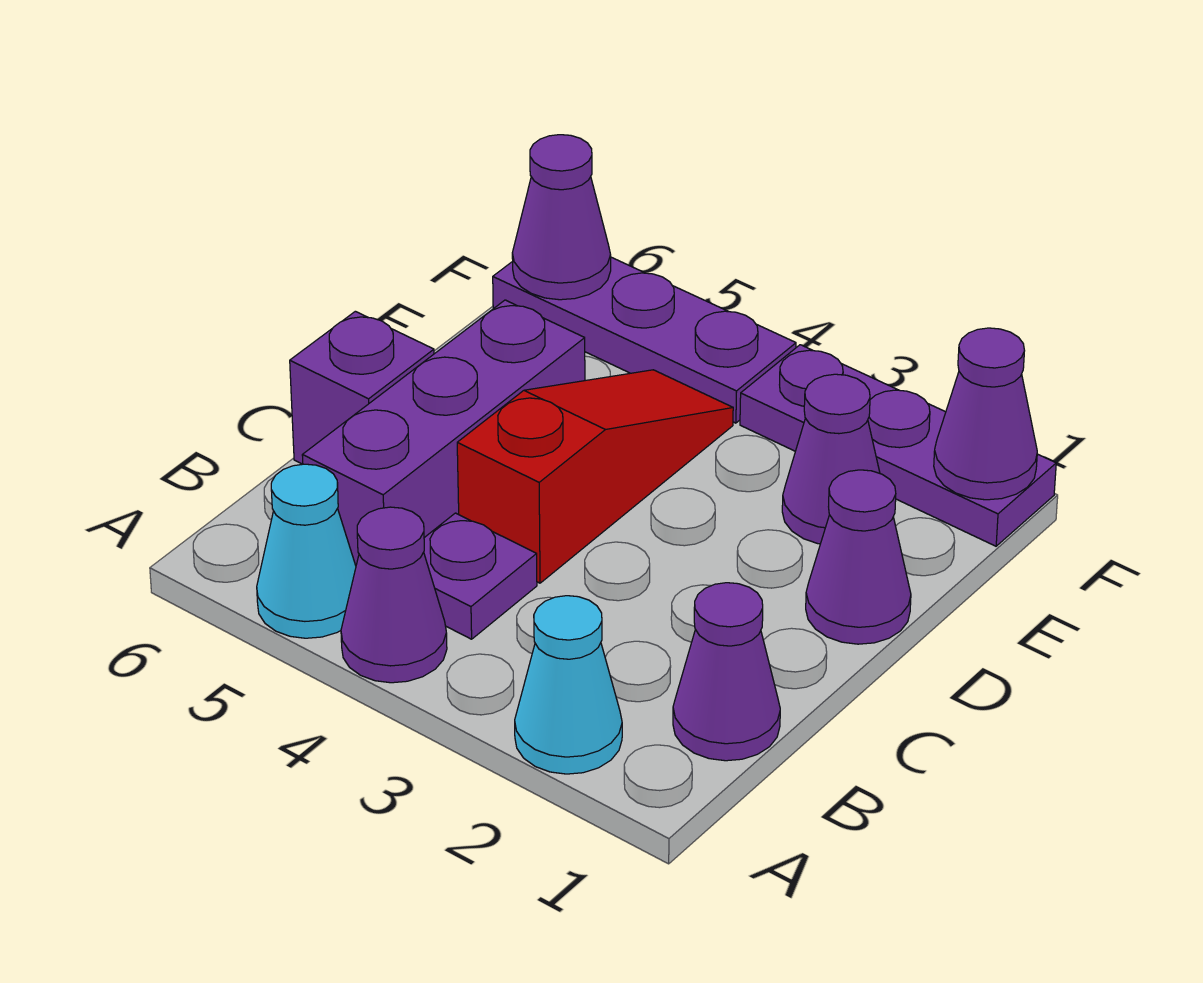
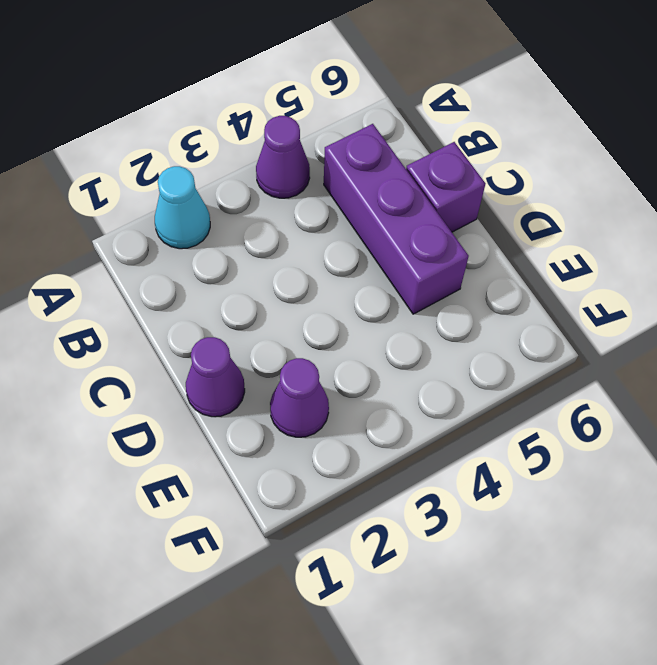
none -> cyan 1x1 cone [257,464,356,638]
none -> purple 1x1 cone [673,583,780,761]
none -> purple 1x1 plate [424,513,537,639]

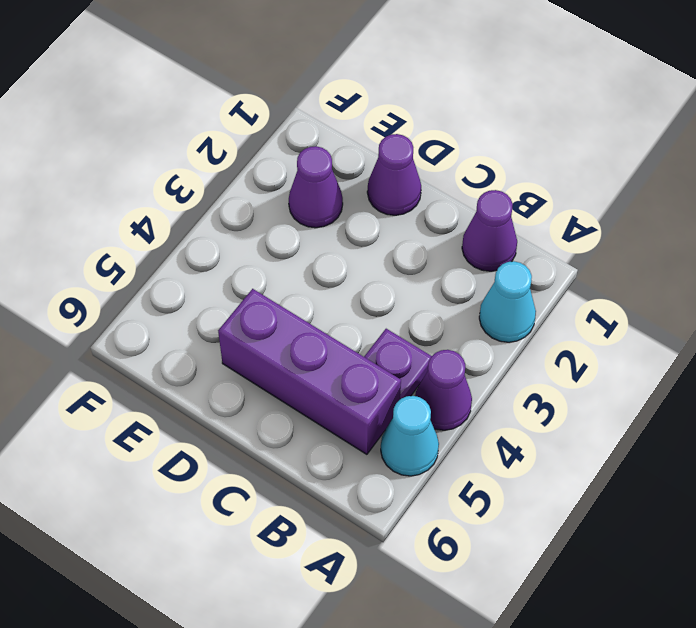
none -> red 1x3 slope [457,370,733,583]
none -> purple 1x1 brick [290,311,434,464]
none -> purple 1x3 plate [740,345,1056,546]

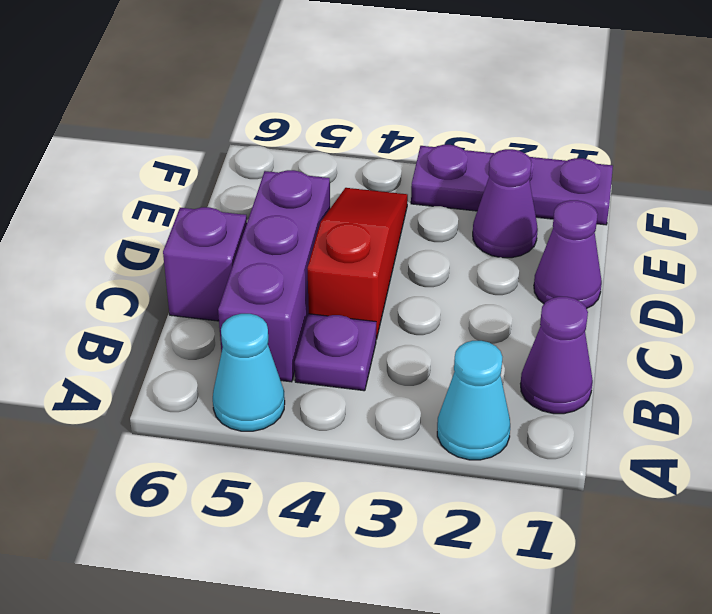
none -> purple 1x1 cone [341,507,447,683]
none -> purple 1x3 plate [493,257,796,423]
none -> purple 1x1 cone [934,328,1037,500]

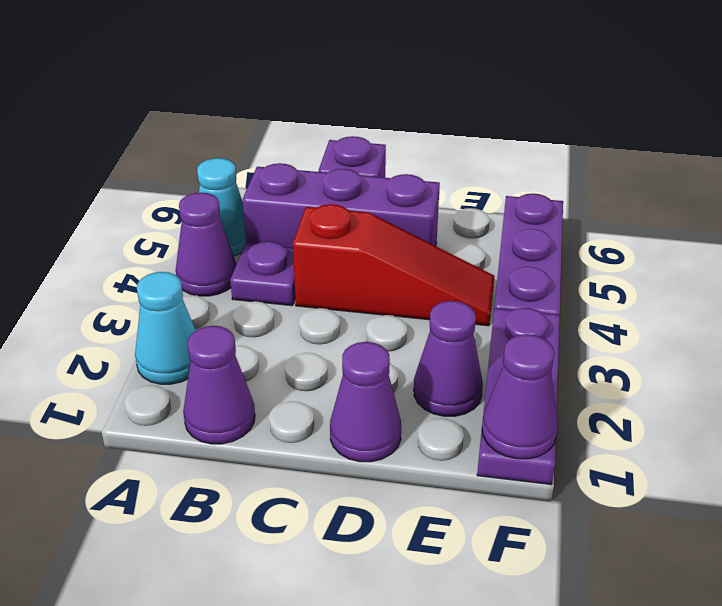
none -> purple 1x1 cone [512,135,611,300]

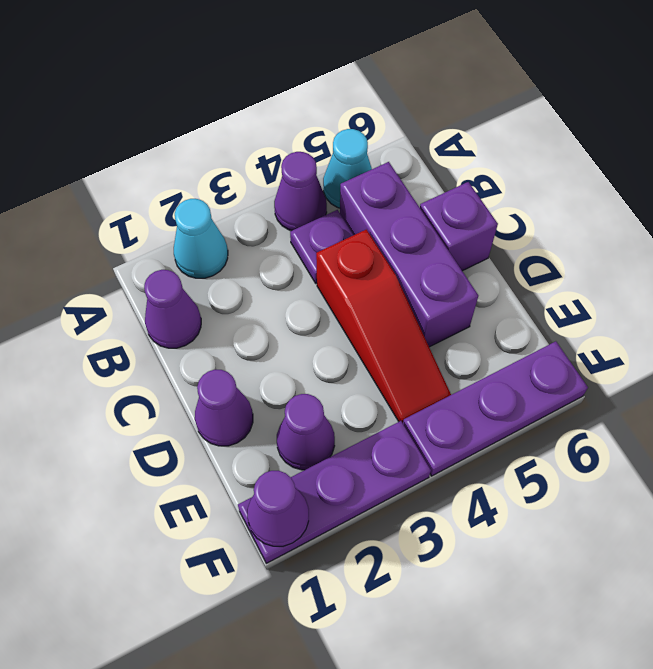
none -> purple 1x1 cone [512,135,611,300]

